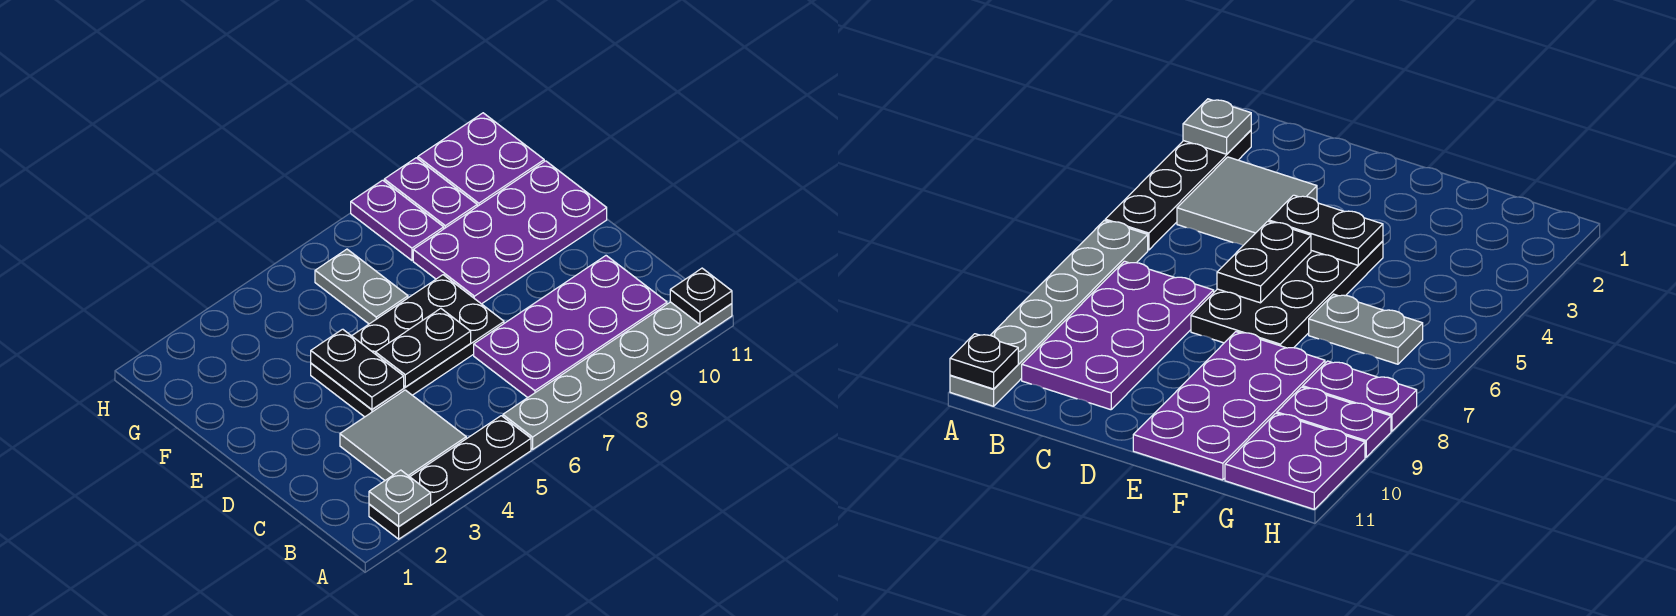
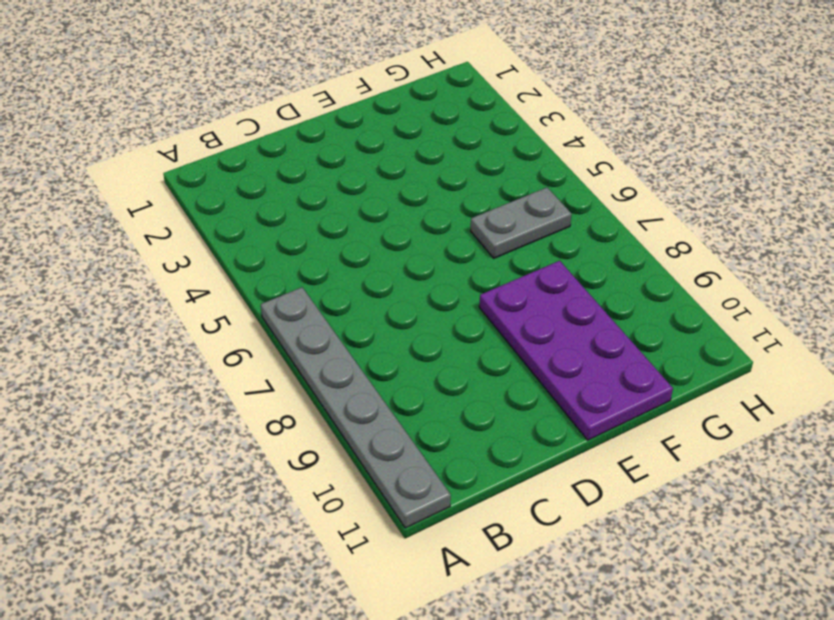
none -> black 1x4 plate [369,416,531,539]
none -> grey 2x2 tile [340,390,466,480]
none -> purple 2x4 plate [474,256,667,398]

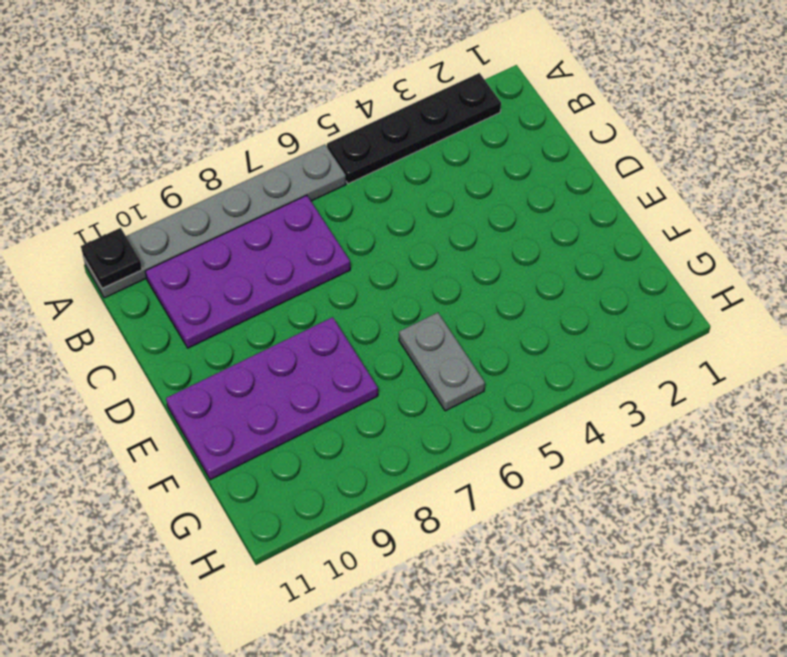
none -> grey 2x2 tile [340,390,466,480]
none -> black 2x4 plate [311,275,504,417]
none -> purple 1x2 plate [351,180,444,260]

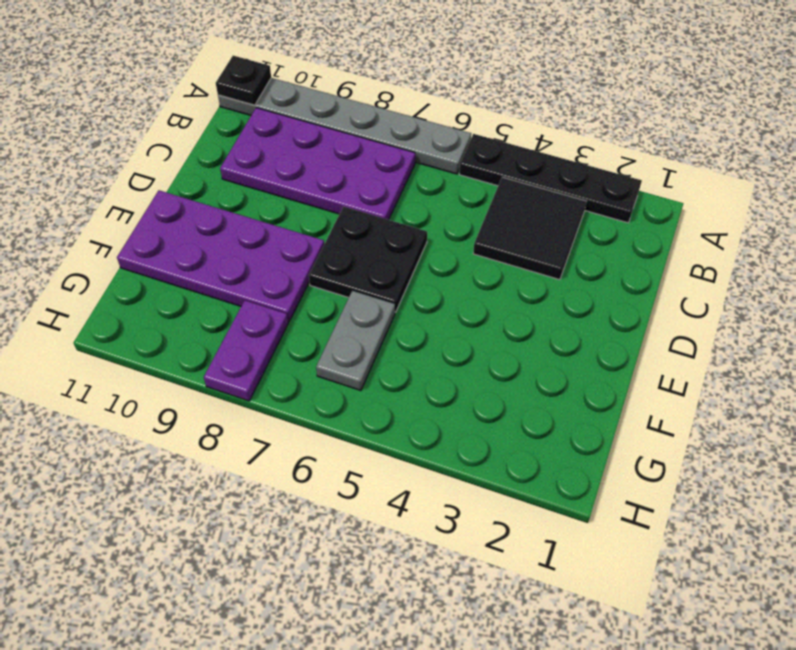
black 2x2 tile [473,177,586,280] -> grey 2x2 tile [340,390,466,480]
black 2x2 plate [309,207,427,312] -> black 2x4 plate [311,275,504,417]
none -> purple 1x2 plate [384,158,477,229]
none -> purple 2x2 plate [418,113,544,206]
none -> grey 1x1 plate [369,470,431,526]

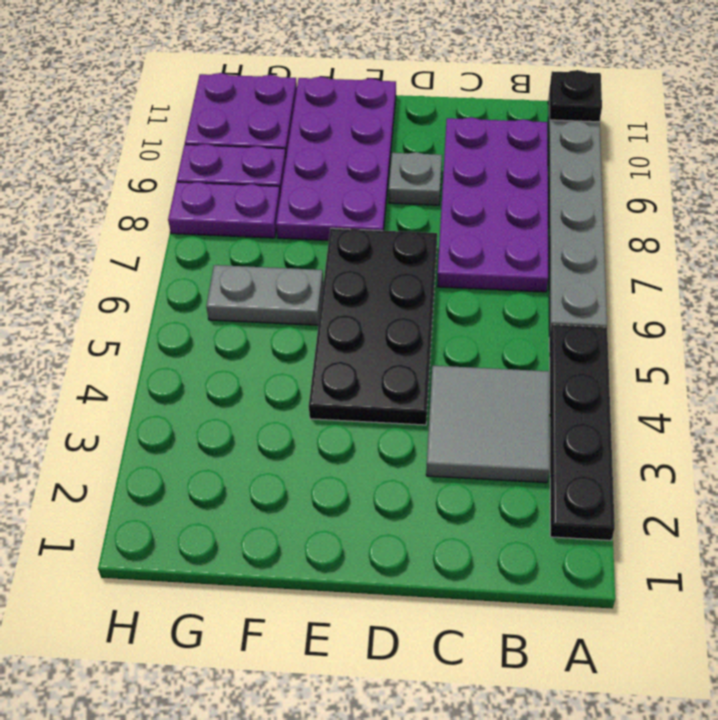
grey 1x1 plate [389,152,442,205] -> grey 1x1 plate moved to [369,470,431,526]
none -> black 1x2 plate [311,329,404,409]
none -> black 1x2 plate [376,308,471,387]

